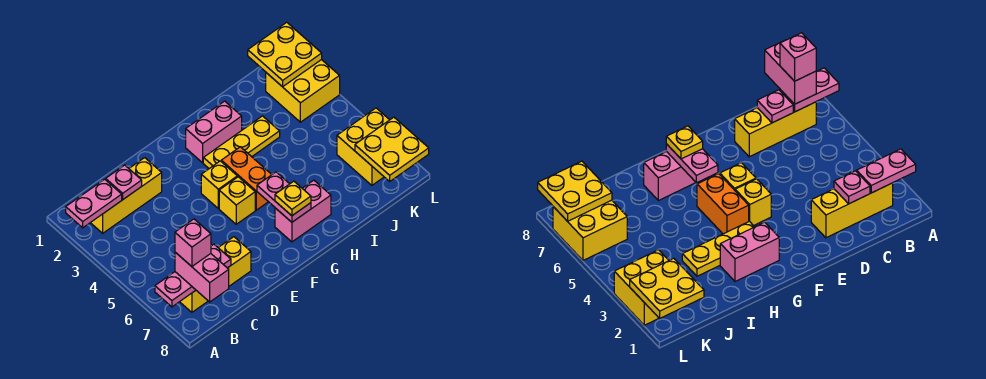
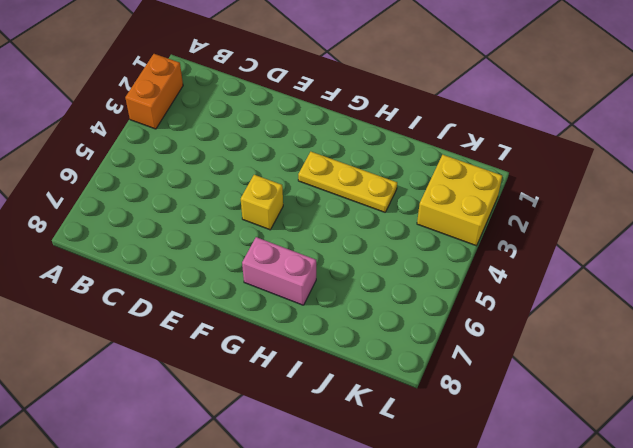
orange 1x2 brick [125,54,183,129] -> orange 1x2 brick moved to [221,147,272,210]
none -> yellow 1x3 brick [91,158,162,233]
none -> yellow 1x3 brick [180,237,251,312]
none -> yellow 1x1 brick [201,161,237,208]

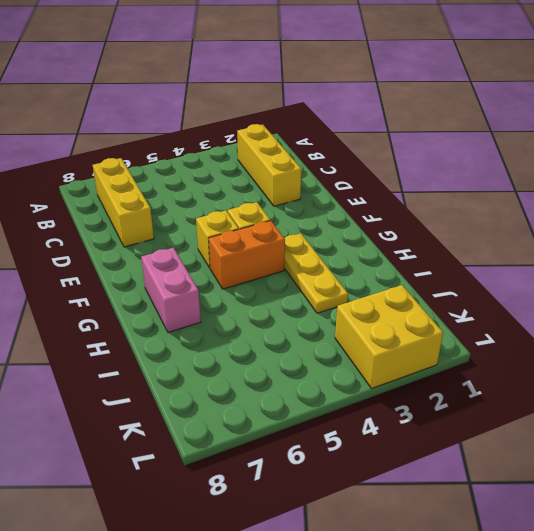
none -> pink 1x2 brick [186,101,242,163]
none -> yellow 2x2 brick [337,108,389,185]
none -> pink 1x2 plate [66,179,122,228]

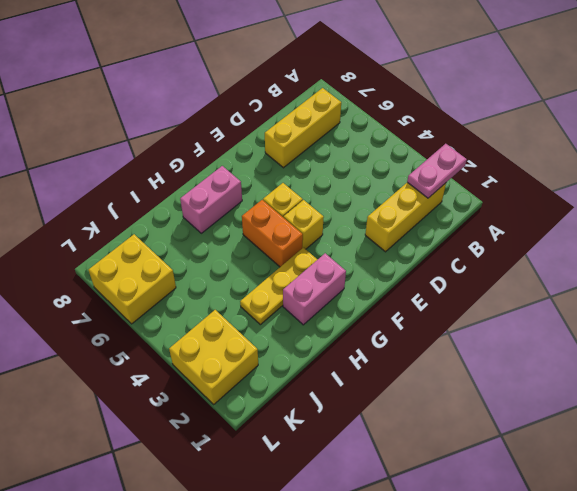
none -> pink 1x2 plate [155,272,196,307]
none -> pink 1x1 plate [106,165,142,199]
none -> pink 1x1 plate [211,244,231,268]

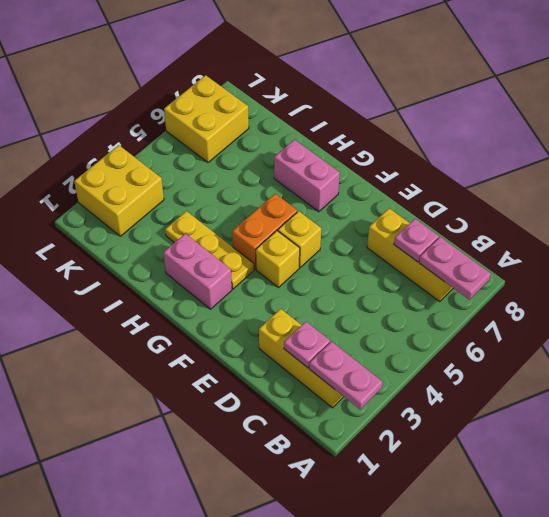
none -> pink 1x2 plate [257,172,311,222]
none -> yellow 2x2 plate [248,22,322,87]
none -> yellow 2x2 plate [355,117,429,181]

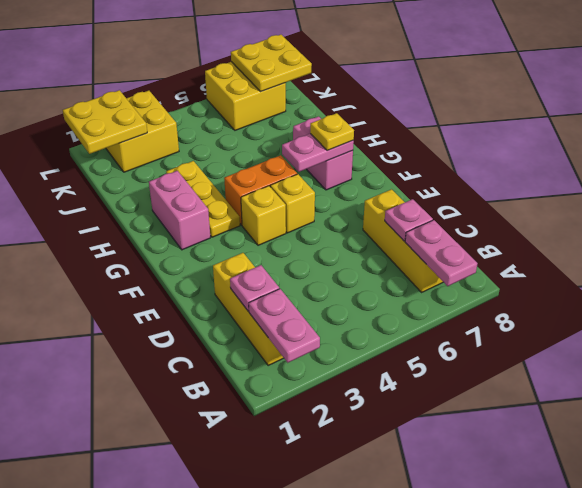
none -> pink 1x2 brick [175,252,229,302]
none -> pink 1x1 brick [175,219,211,266]

